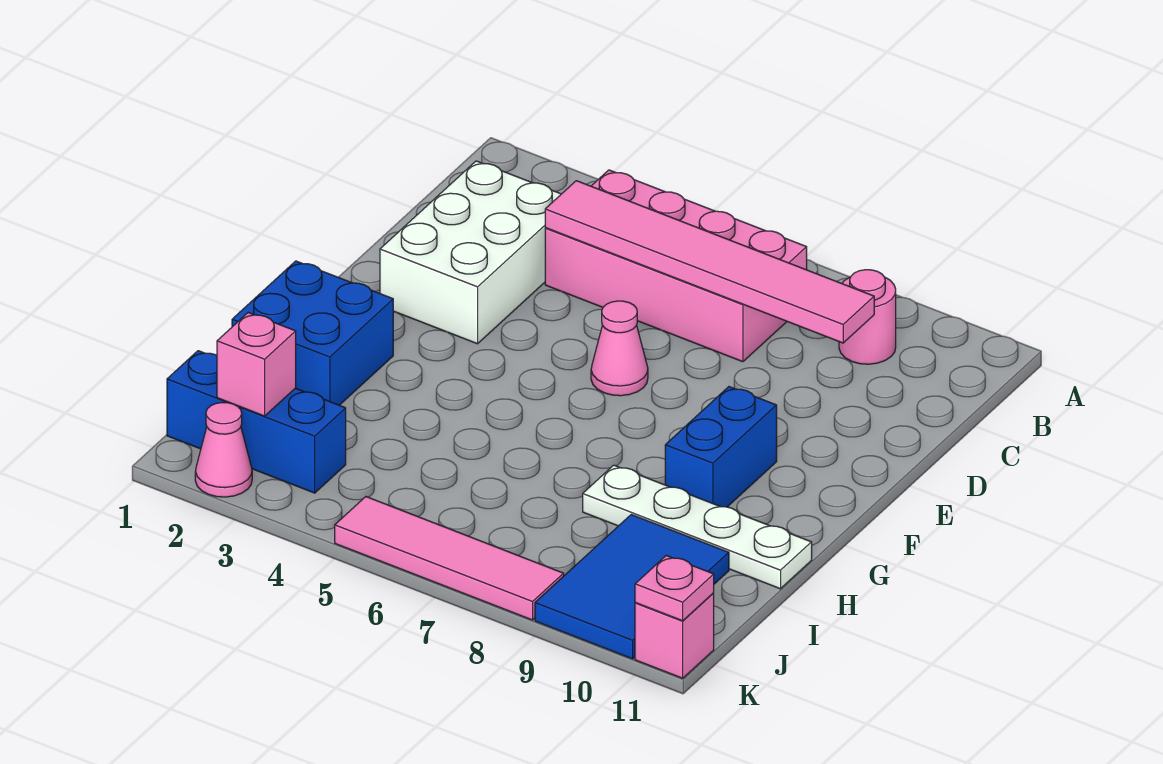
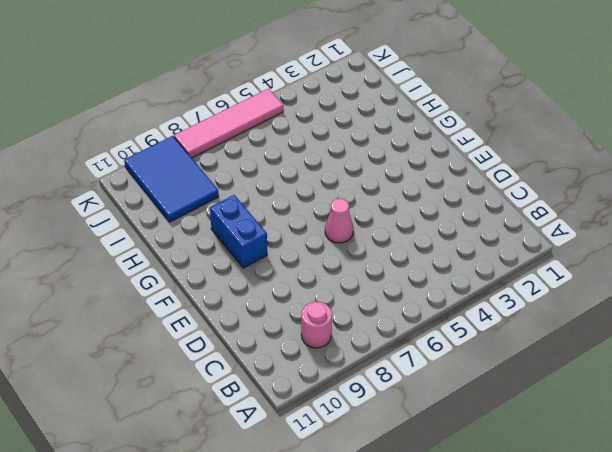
none -> pink 2x4 brick [545,170,807,362]
none -> white 2x3 brick [380,161,561,344]
none -> blue 2x2 brick [232,261,394,405]

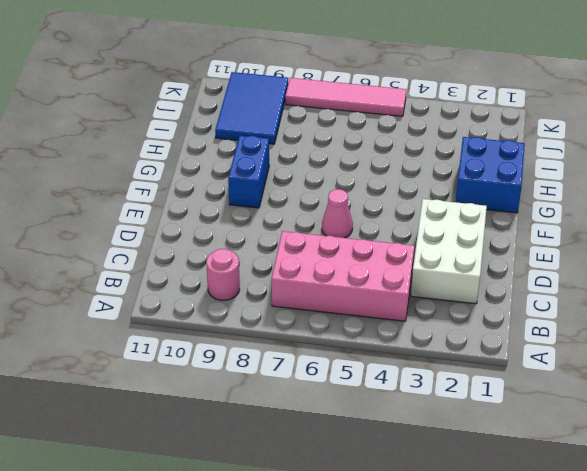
none -> white 1x4 plate [583,465,812,589]
none -> blue 1x3 brick [167,351,346,493]
none -> pink 1x1 cone [195,403,252,497]

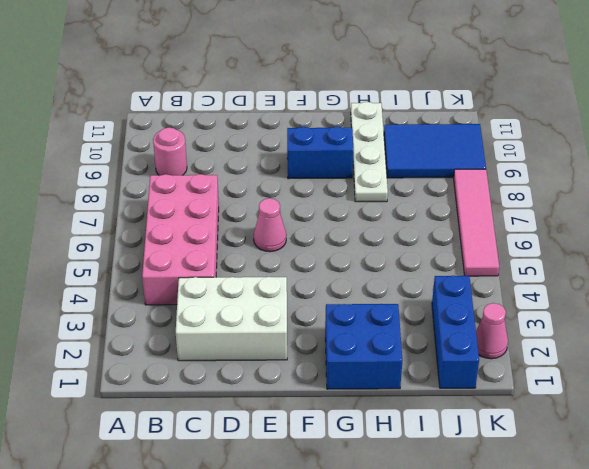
none -> pink 1x1 brick [635,593,714,678]
none -> pink 1x6 tile [545,181,874,343]
none -> pink 1x1 brick [217,313,296,416]

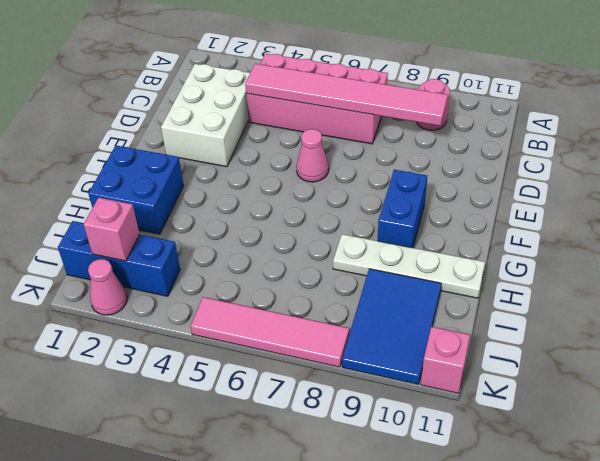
none -> pink 1x1 plate [635,556,714,621]

